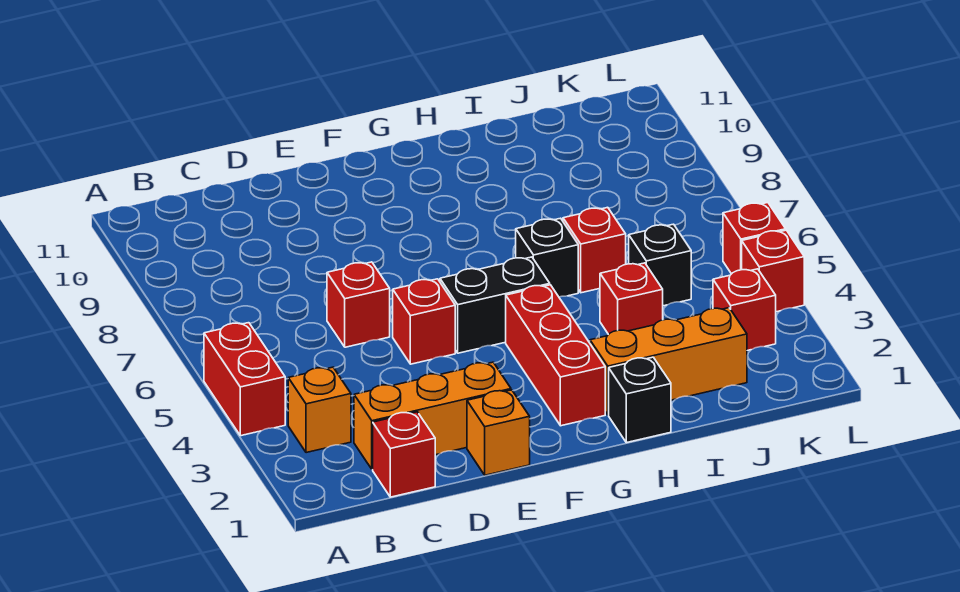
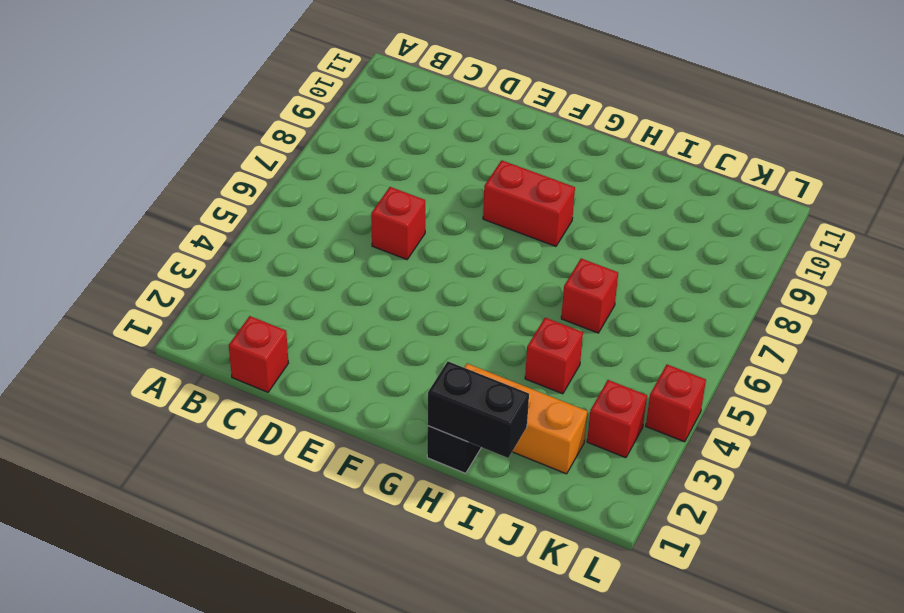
red 1x2 brick [483,160,575,246] -> red 1x2 brick turned to [204,323,285,436]
black 1x2 brick [428,362,529,458] -> black 1x2 brick moved to [440,257,550,353]
none -> orange 1x1 brick [288,367,351,453]
none -> orange 1x3 brick [354,362,511,469]
none -> orange 1x1 brick [467,390,530,475]

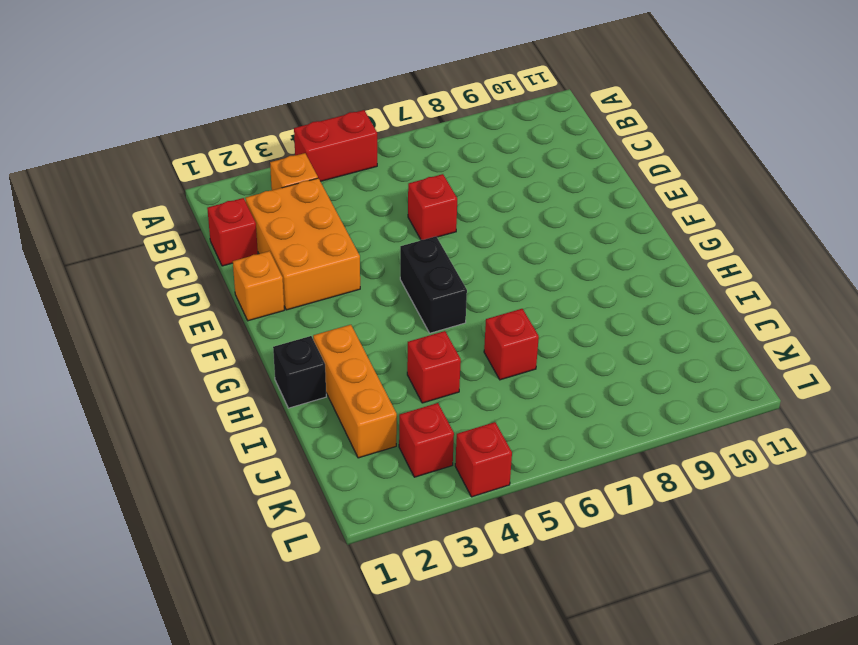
orange 2x3 brick [245,178,360,310] -> orange 1x3 brick [354,362,511,469]
none -> red 1x1 brick [393,279,455,364]
none -> red 1x3 brick [506,285,605,426]
none -> black 1x1 brick [516,218,578,297]

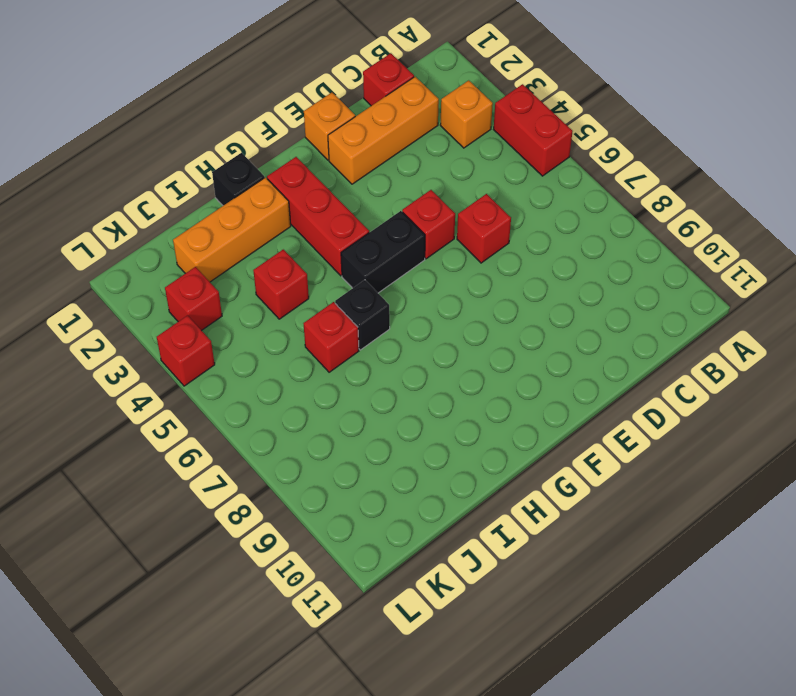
none -> black 1x1 brick [629,224,691,306]
none -> red 1x1 brick [723,203,786,274]

